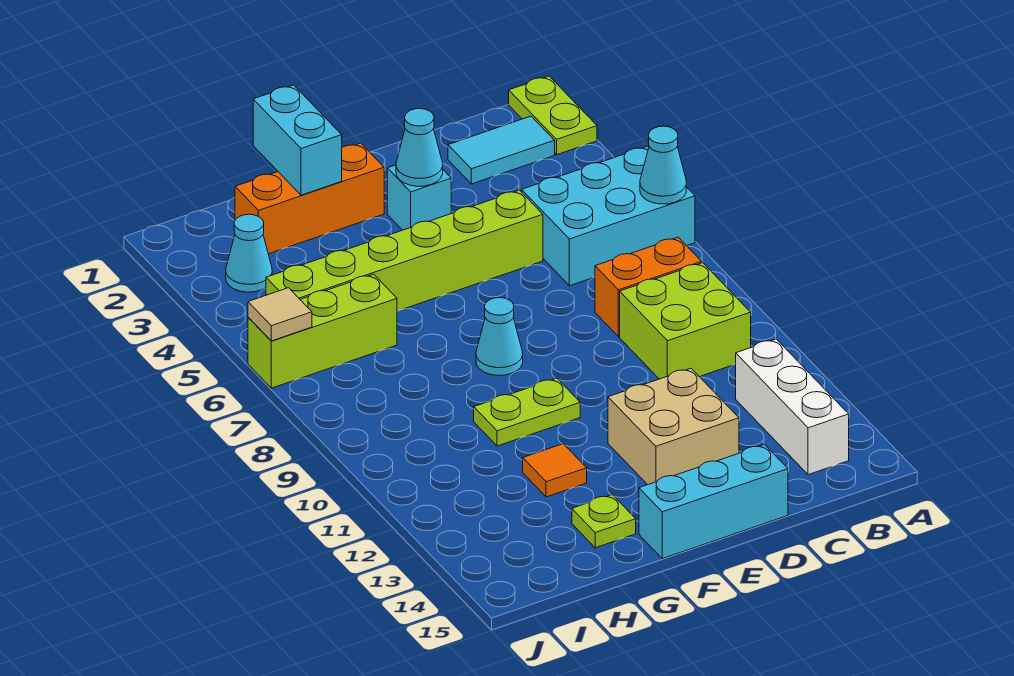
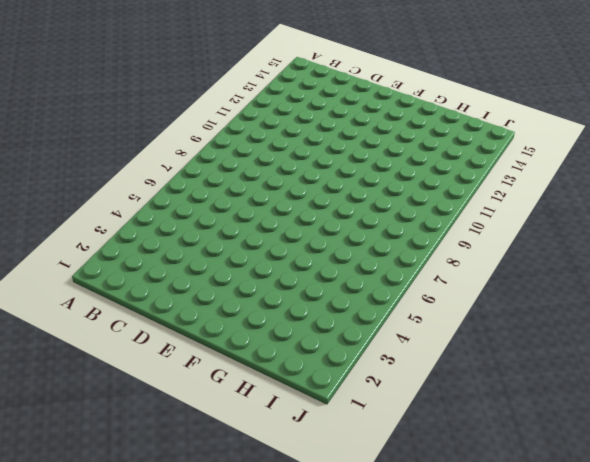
none -> lime 1x2 plate [509,76,597,155]
none -> cyan 2x3 brick [522,146,695,286]
none -> cyan 1x2 tile [448,116,555,184]

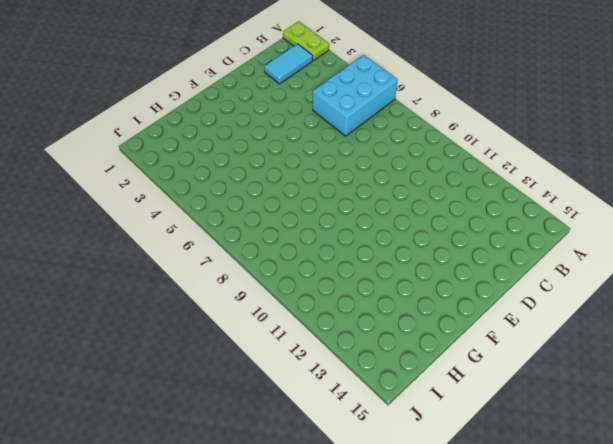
none -> orange 1x2 brick [595,237,702,337]
none -> lime 2x2 brick [620,263,751,379]
none -> white 1x3 brick [736,339,849,475]

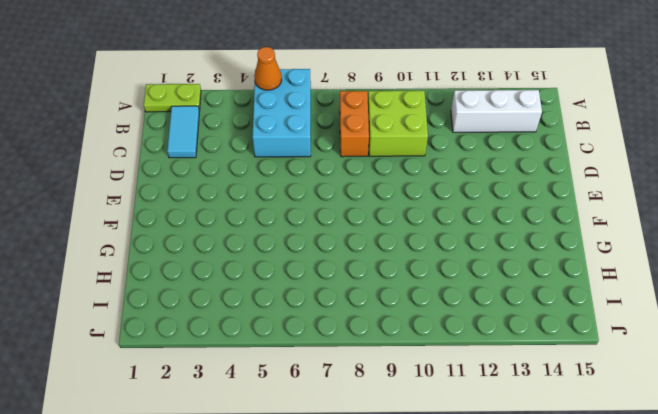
orange 1x1 cone [254,47,282,90] -> none
none -> lime 1x6 brick [266,190,543,311]
none -> tan 2x2 brick [608,368,739,485]
none -> cyan 1x3 brick [639,445,788,559]

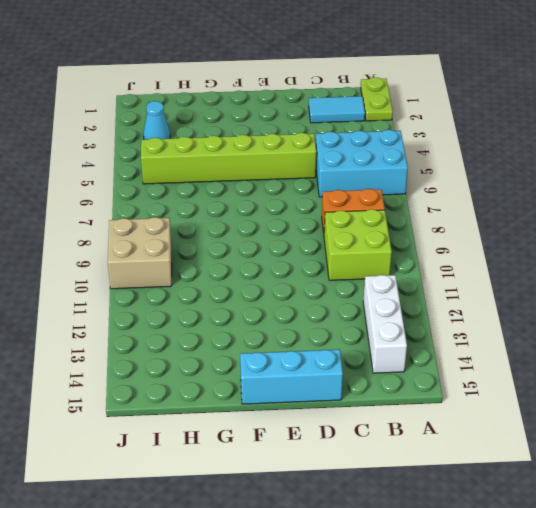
tan 2x2 brick [108,217,172,289] -> tan 2x2 brick moved to [608,368,739,485]
none -> cyan 1x1 brick [387,165,451,230]
none -> orange 1x3 brick [235,143,384,254]
none -> cyan 1x1 cone [476,298,523,375]

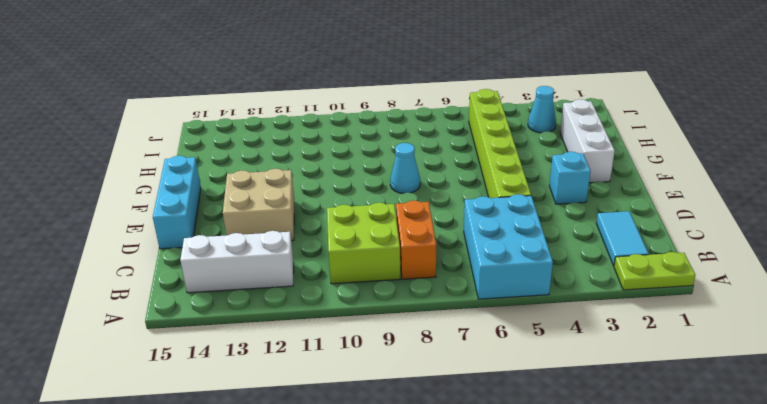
white 1x3 brick [560,99,615,183] -> orange 1x3 brick [235,143,384,254]
none -> lime 1x2 plate [474,378,580,446]
none -> orange 1x1 tile [523,444,587,497]
none -> lime 1x1 plate [572,495,636,548]

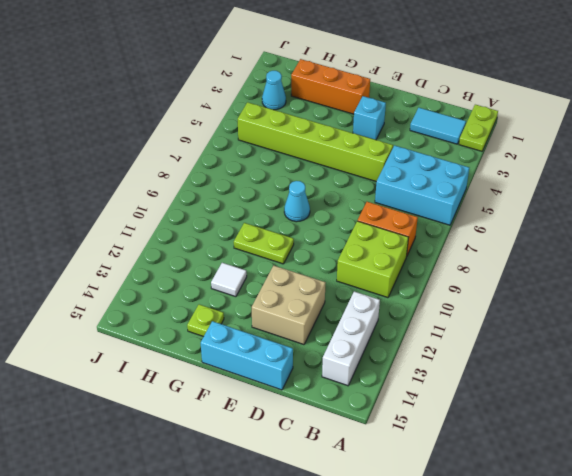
white 1x1 tile [211,263,247,297] -> orange 1x1 tile [523,444,587,497]
none -> lime 1x3 brick [248,274,397,388]
none -> cyan 1x1 cone [640,126,686,204]
none -> cyan 1x1 cone [396,109,443,186]

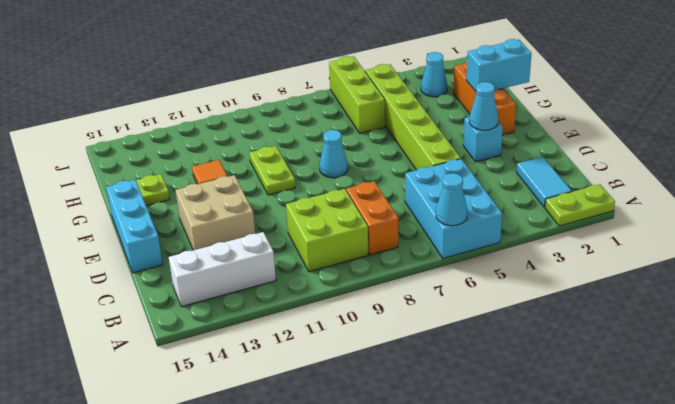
none -> tan 1x1 tile [248,288,312,341]

